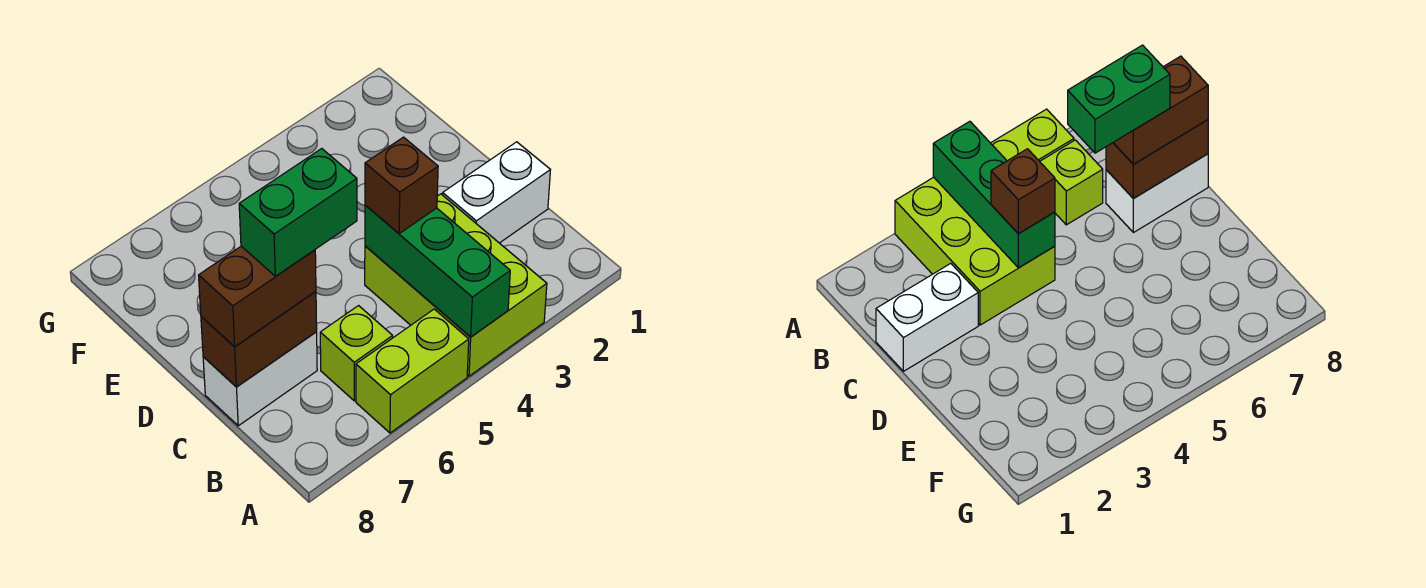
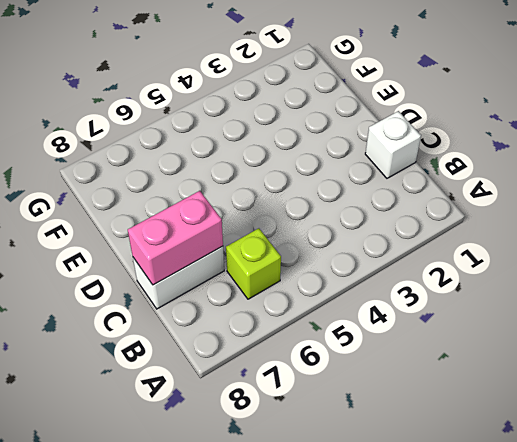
white 1x1 brick [365,111,421,178] -> white 1x2 brick [443,142,550,243]
pink 1x2 brick [128,191,223,285] -> brown 1x2 brick [201,291,317,387]
none -> lime 2x3 brick [365,194,547,376]
none -> lime 1x2 brick [356,309,469,433]

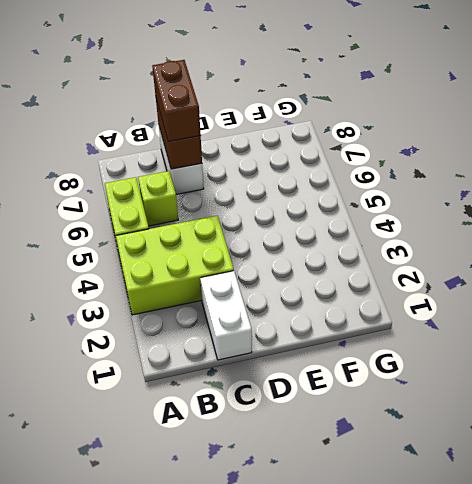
none -> green 1x3 brick [365,205,510,337]
none -> brown 1x1 brick [365,137,438,234]

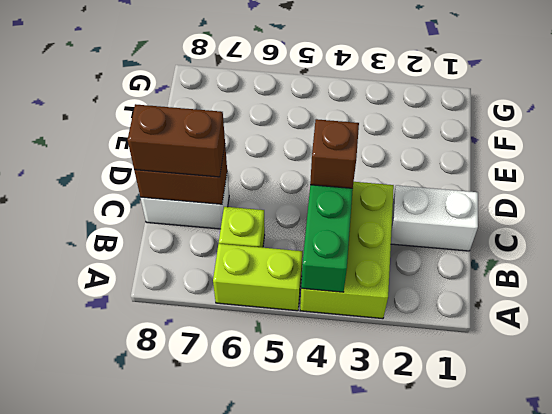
none -> green 1x2 brick [239,149,357,276]

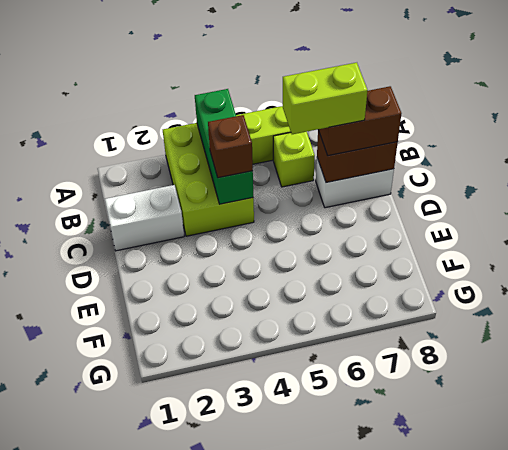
lime 1x2 brick [283,63,368,134] -> green 1x2 brick [239,149,357,276]

